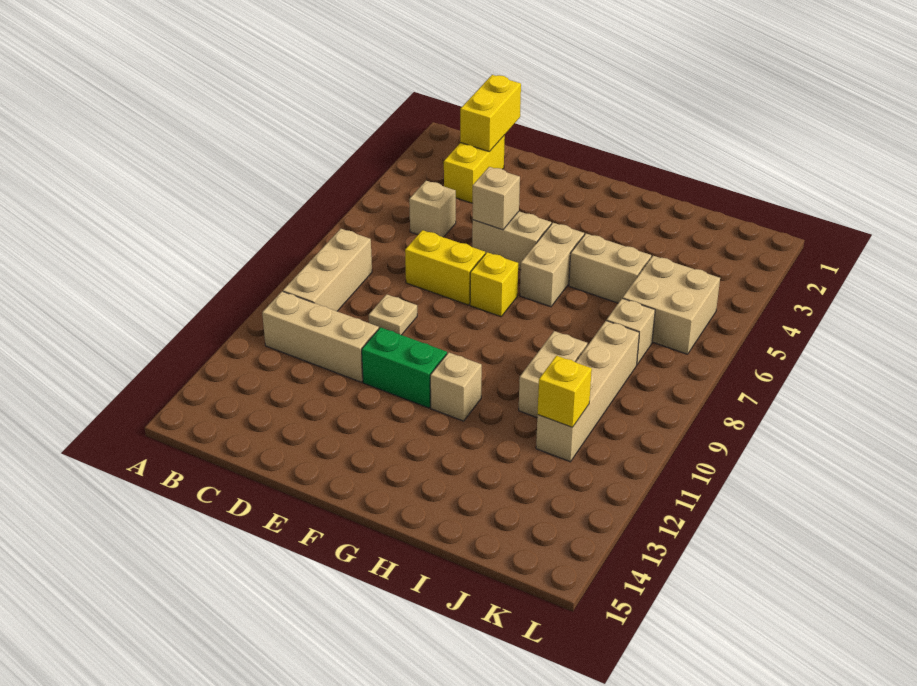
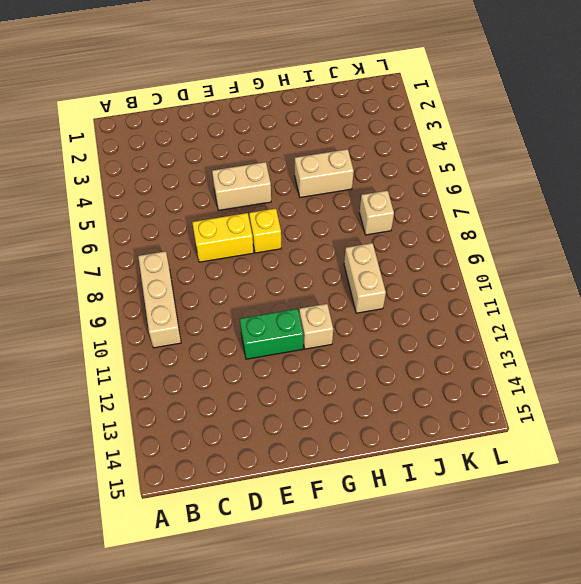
none -> tan 1x3 brick [262,291,379,382]
none -> yellow 1x2 brick [444,135,505,203]
none -> tan 1x1 brick [409,181,456,237]

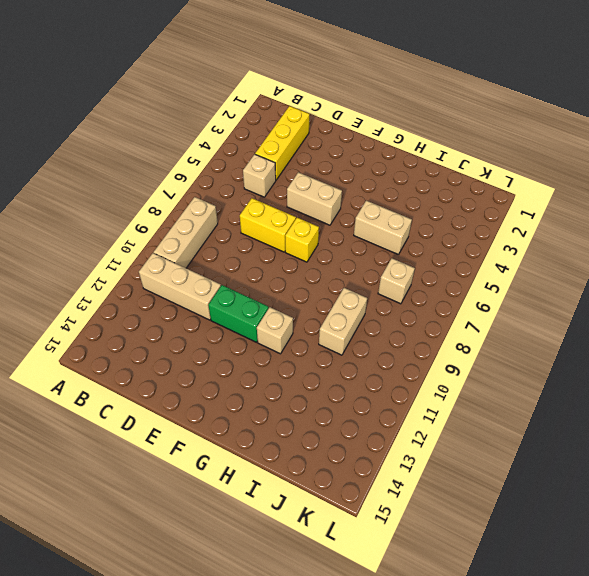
yellow 1x3 brick [255,106,309,180] -> yellow 1x2 brick [444,135,505,203]
none -> tan 1x1 plate [369,294,417,335]
none -> tan 1x2 brick [520,223,584,307]
none -> tan 2x2 brick [623,256,720,354]

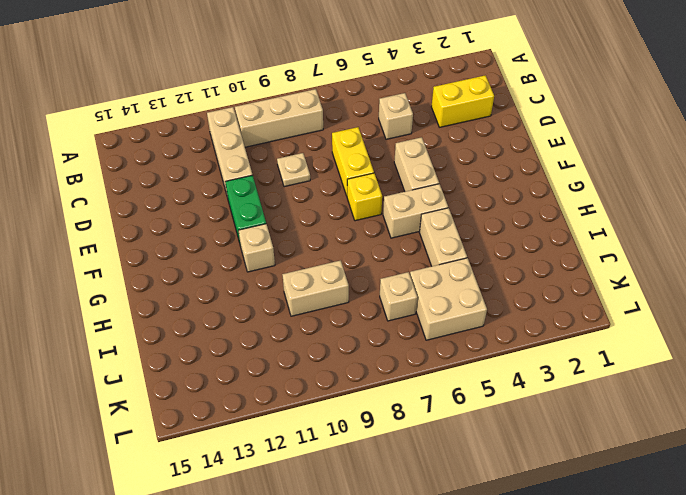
none -> tan 1x4 brick [536,321,639,462]
none -> yellow 1x2 brick [460,75,521,152]
none -> tan 1x1 brick [473,167,520,230]

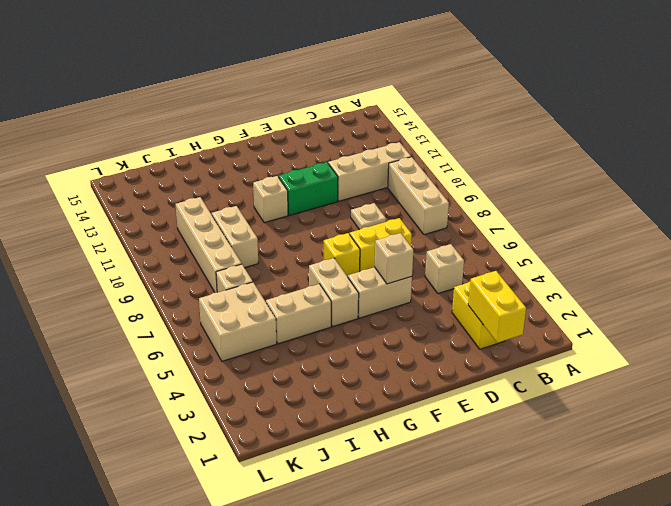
none -> yellow 1x1 brick [538,356,592,427]

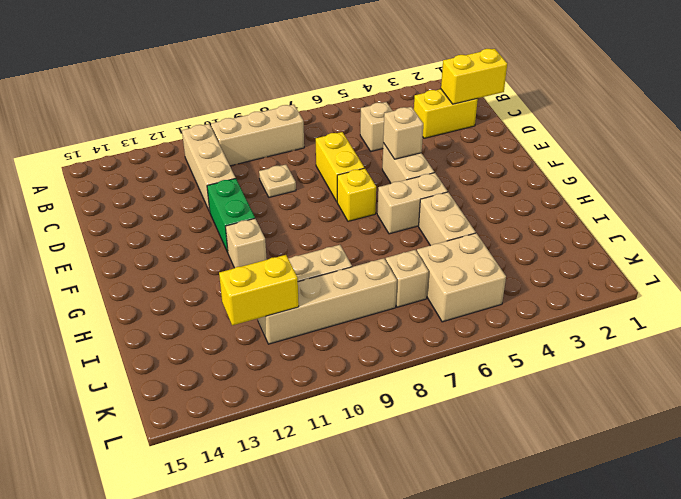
yellow 1x2 brick [219,255,299,325] -> yellow 1x1 brick [538,356,592,427]

